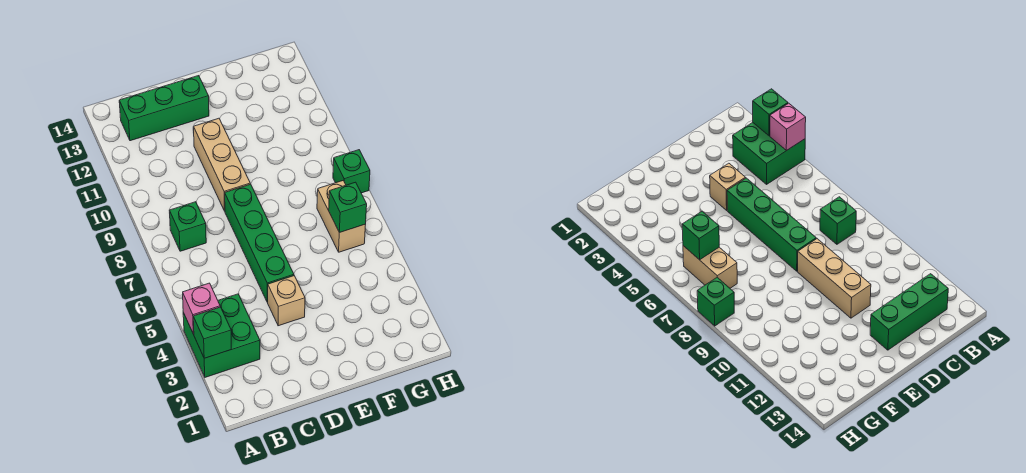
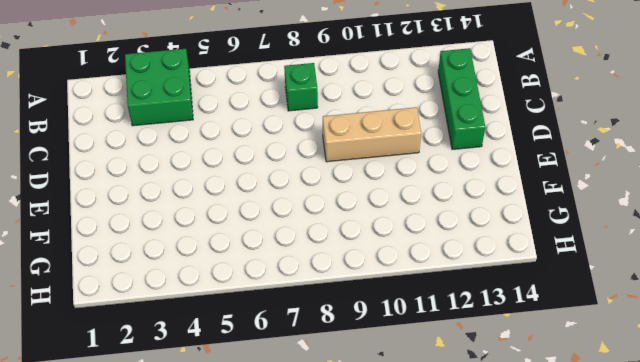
none -> tan 1x1 brick [268,276,305,326]
none -> green 1x4 brick [225,184,294,302]

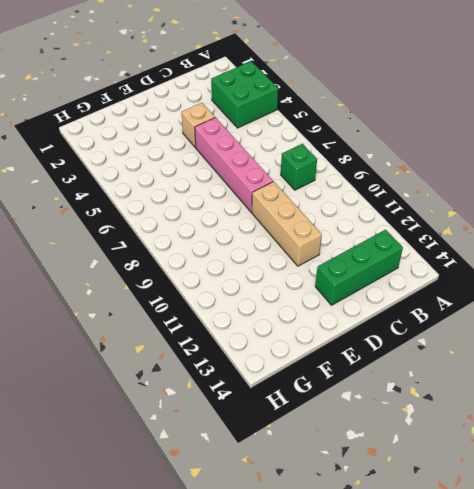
pink 1x4 brick [195,118,273,212] -> green 1x4 brick [225,184,294,302]
none -> tan 1x2 brick [317,181,366,252]
none -> green 1x1 brick [333,150,370,193]

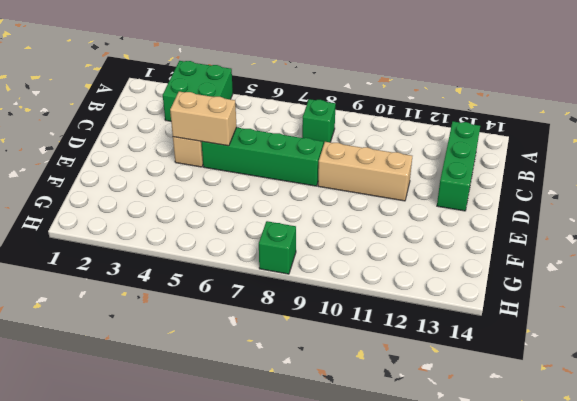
tan 1x2 brick [170,92,236,146] -> tan 1x2 brick moved to [317,181,366,252]
none -> green 1x1 brick [193,307,231,358]
none -> pink 1x1 brick [183,283,220,334]

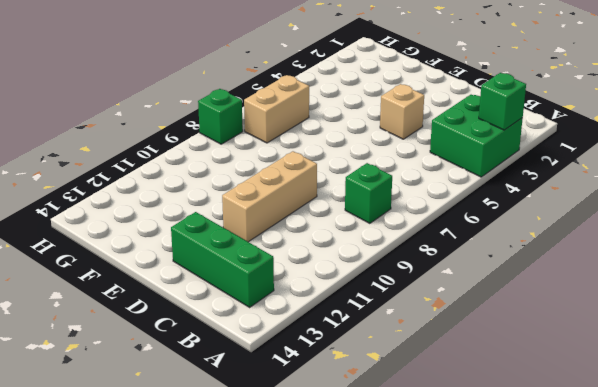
none -> green 1x4 brick [225,184,294,302]
none -> pink 1x1 brick [183,283,220,334]

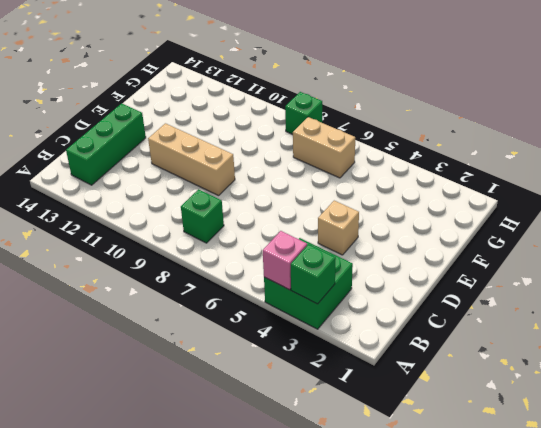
none -> green 1x4 brick [225,184,294,302]
none -> green 1x1 brick [329,182,367,233]

